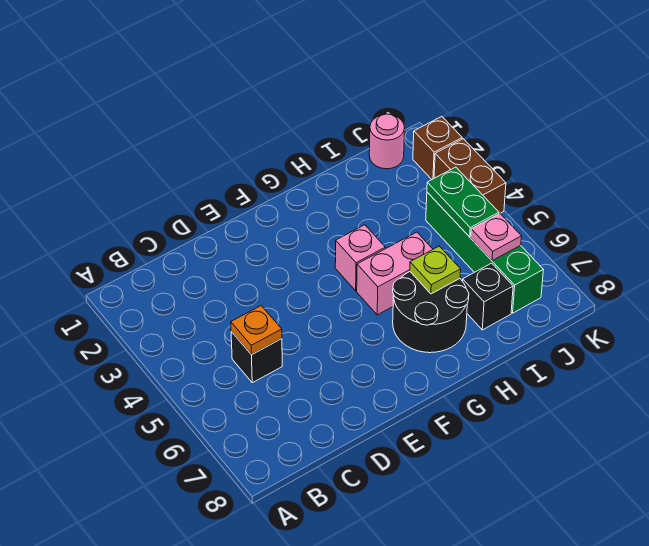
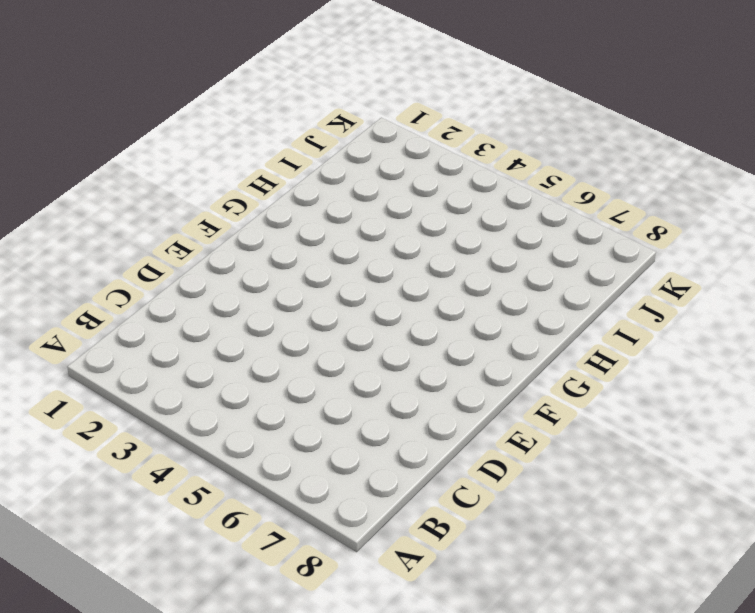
none -> black 1x1 brick [231,332,282,383]
none -> pink 1x1 brick [335,225,385,291]
none -> pink 1x2 brick [357,232,433,315]

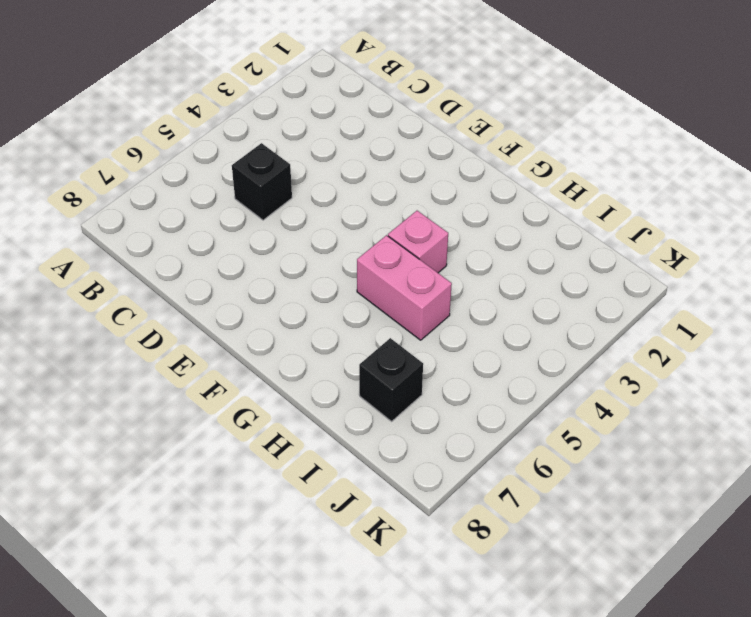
none -> black 2x2 round brick [393,272,469,353]
none -> pink 1x1 round brick [369,114,405,169]
none -> green 1x4 brick [426,192,543,313]

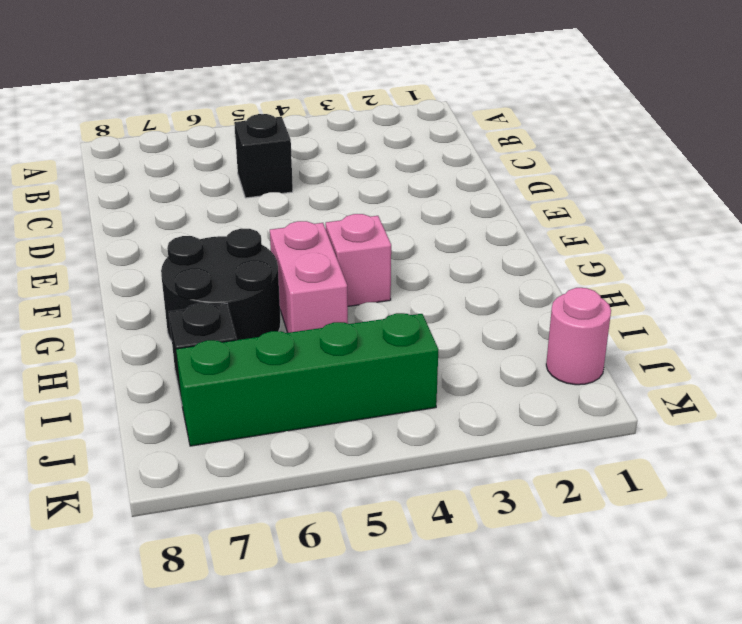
none -> brown 1x1 brick [413,117,462,179]
none -> brown 1x2 brick [434,139,506,214]
none -> orange 1x1 plate [231,306,282,355]

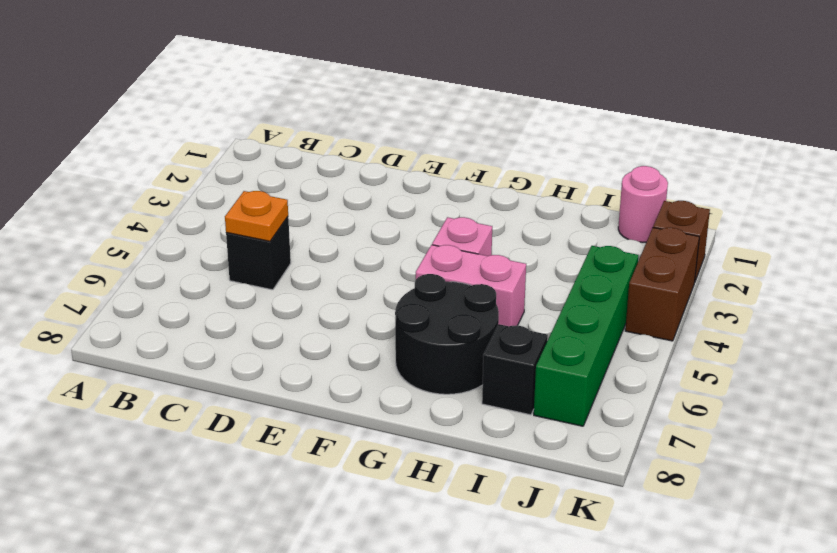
none -> lime 1x1 plate [410,246,461,294]
none -> green 1x2 plate [427,167,499,237]
none -> pink 1x1 plate [471,214,521,261]

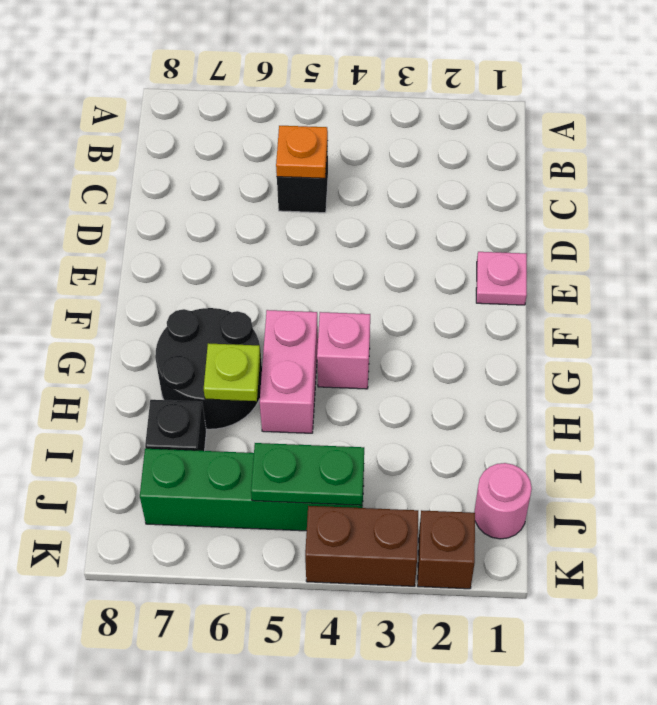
pink 1x1 plate [476,252,527,305] -> pink 1x1 plate moved to [471,214,521,261]

